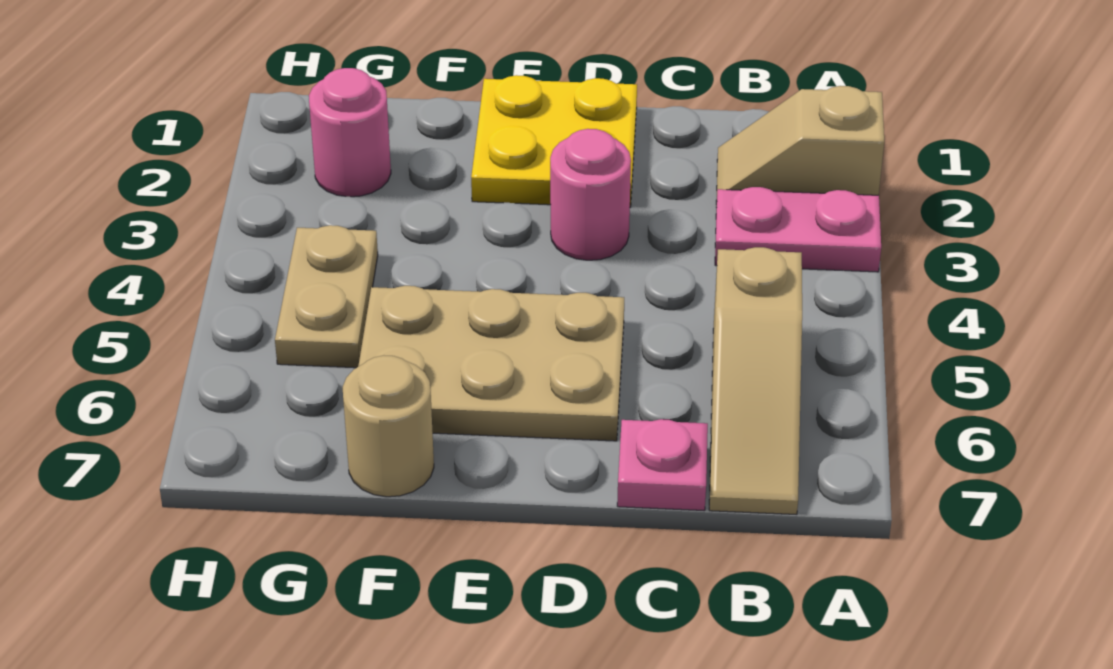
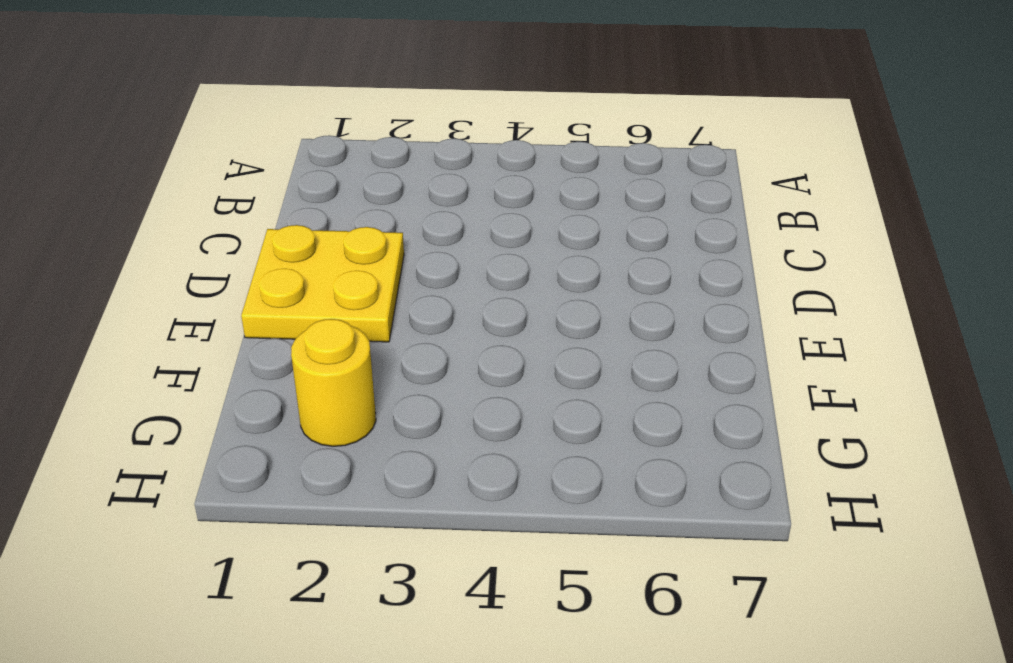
yellow 1x1 round brick [291,319,376,446] -> pink 1x1 round brick [309,68,391,197]
none -> tan 1x2 slope [716,86,884,206]
none -> pink 1x2 plate [715,187,881,272]

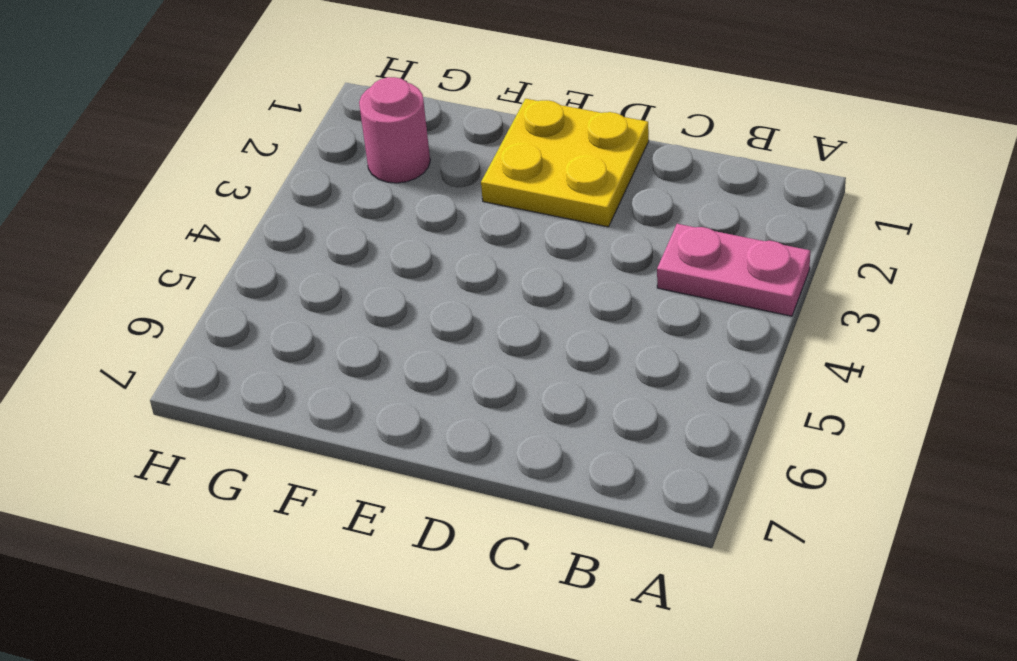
none -> tan 1x2 slope [716,86,884,206]
none -> tan 1x3 slope [709,247,802,514]

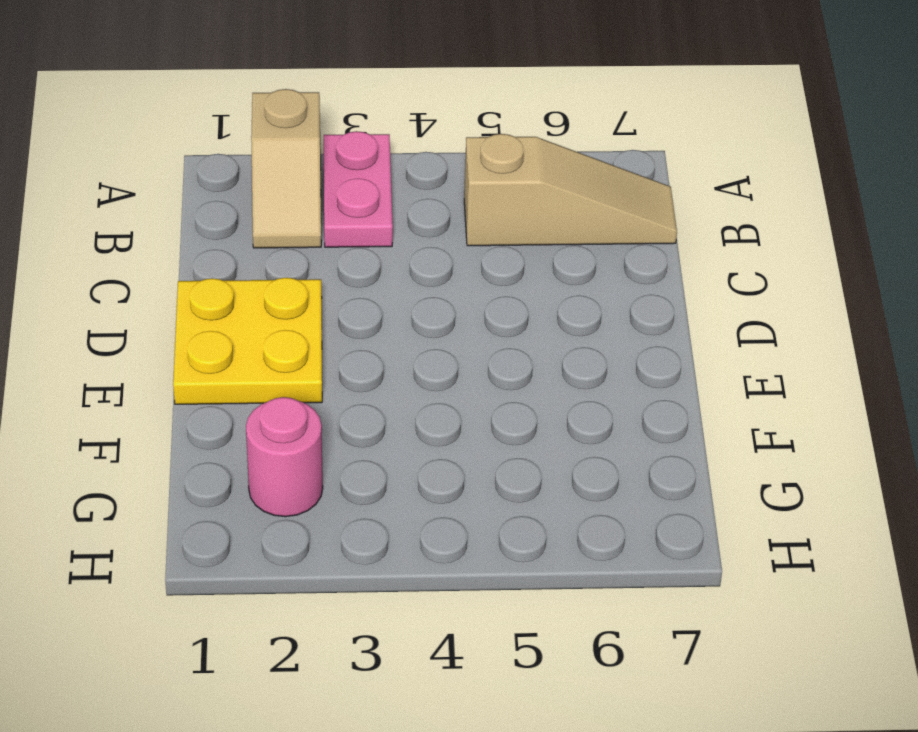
none -> pink 1x1 plate [617,419,708,511]
none -> pink 1x1 round brick [550,129,631,260]

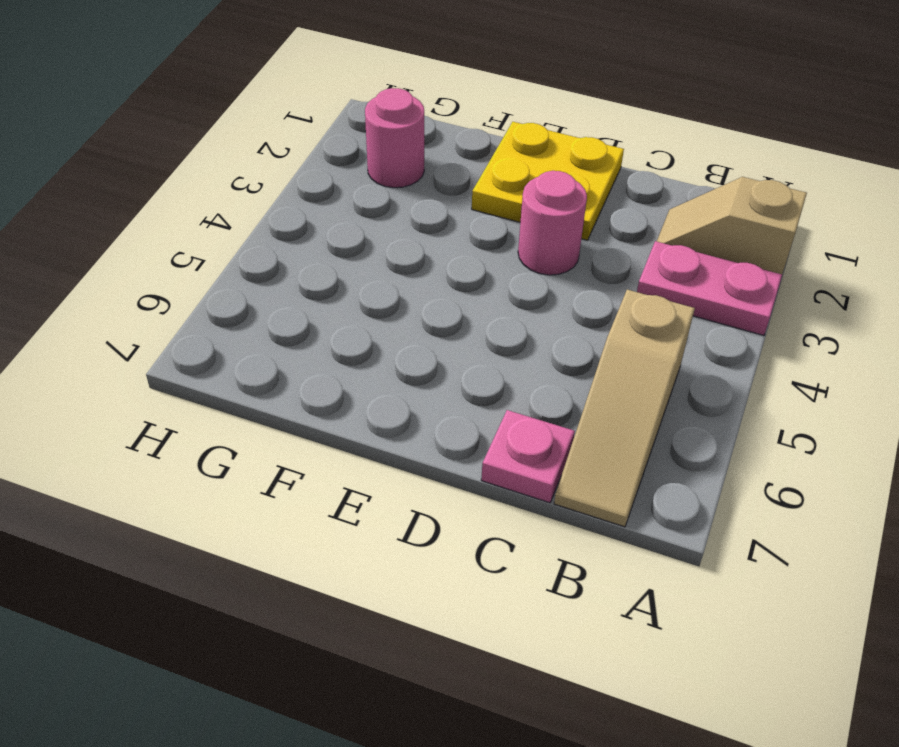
none -> tan 2x3 plate [358,286,624,441]
none -> tan 1x1 round brick [343,356,434,497]

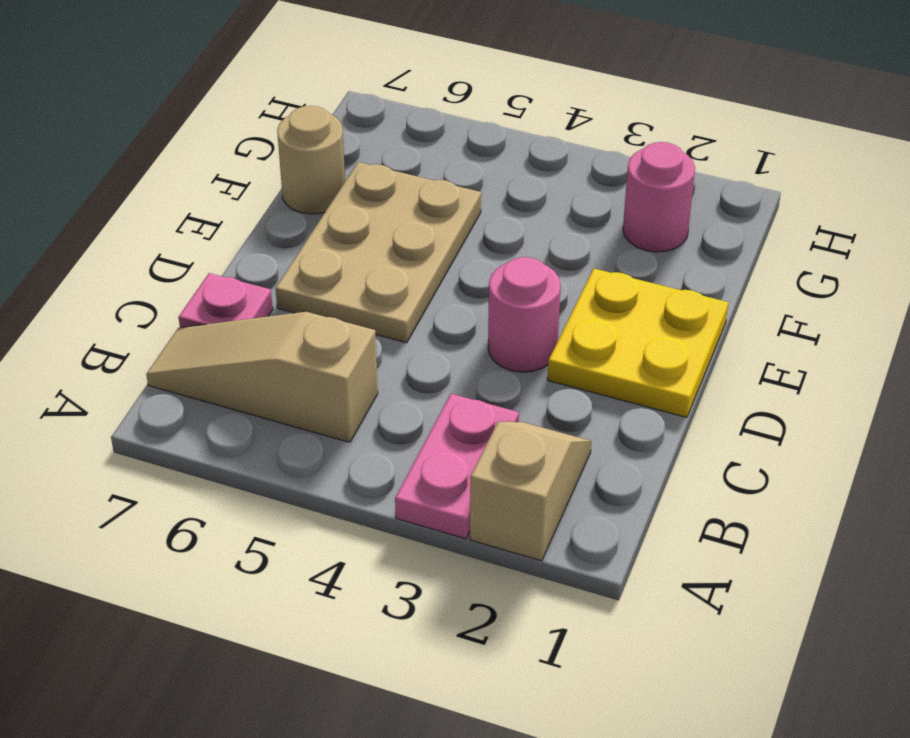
none -> tan 1x2 plate [275,225,378,368]

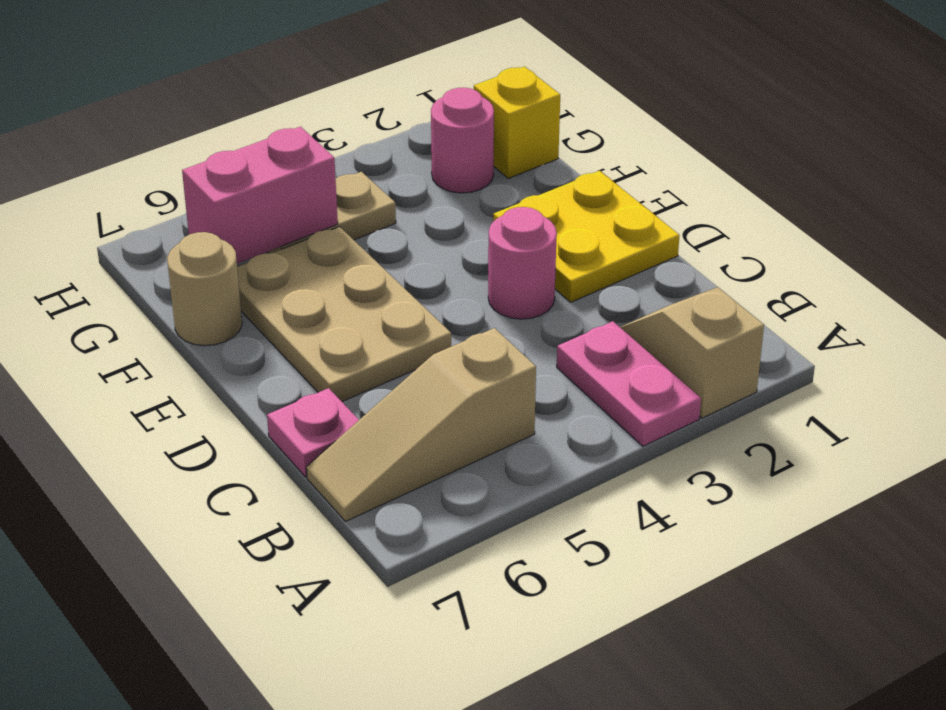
yellow 1x1 brick [474,66,560,178] -> none
pink 1x2 brick [182,127,338,264] -> none

